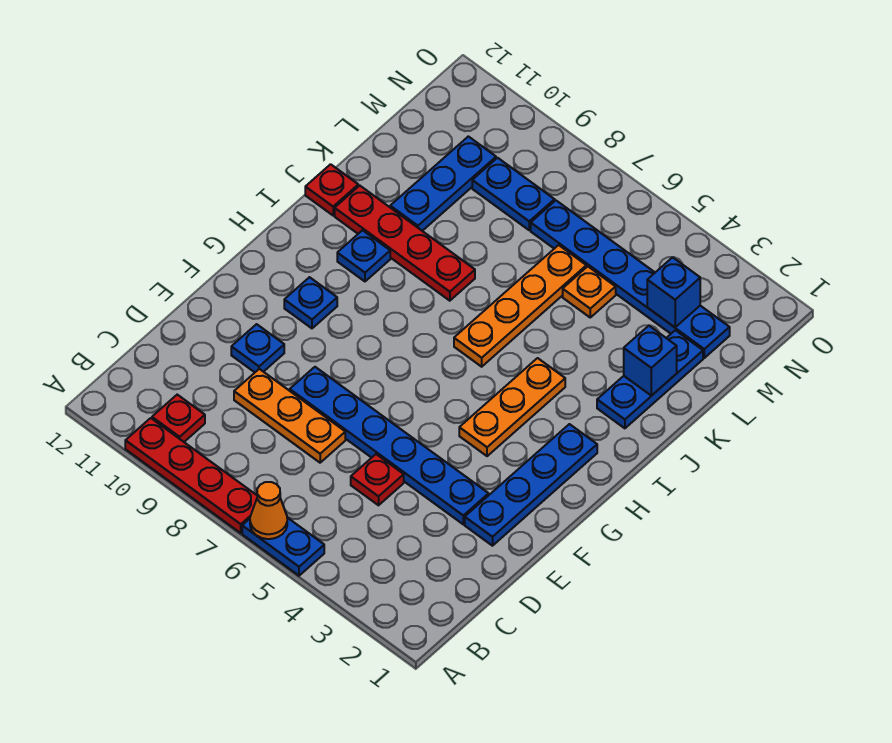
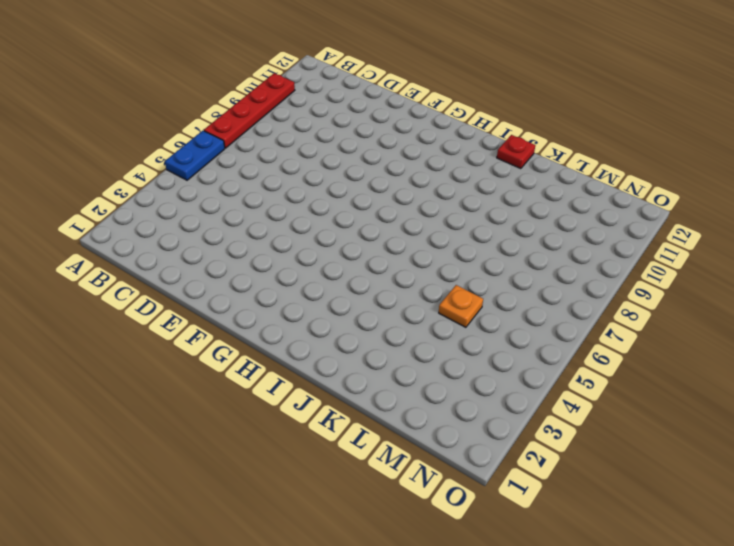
none -> red 1x1 plate [152,395,205,442]
none -> red 1x1 plate [351,454,404,505]
none -> orange 1x3 plate [234,369,345,463]

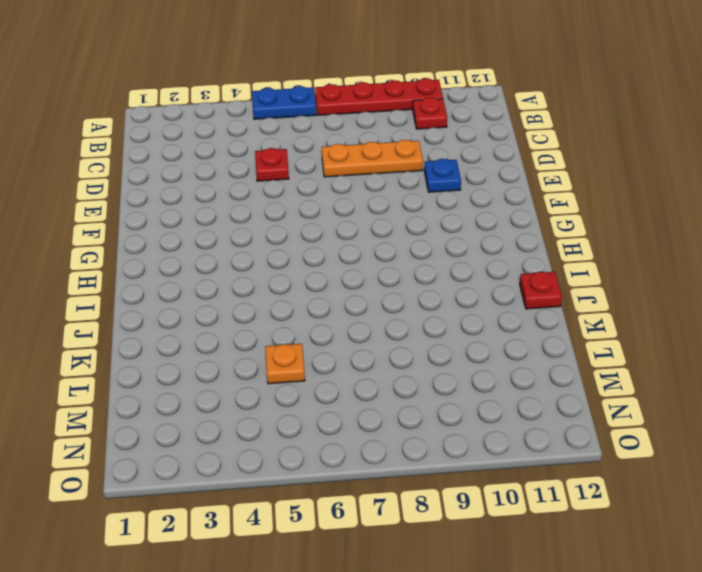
none -> blue 1x4 plate [465,424,597,546]
none -> blue 1x6 plate [290,367,489,524]
none -> orange 1x3 plate [459,358,565,456]

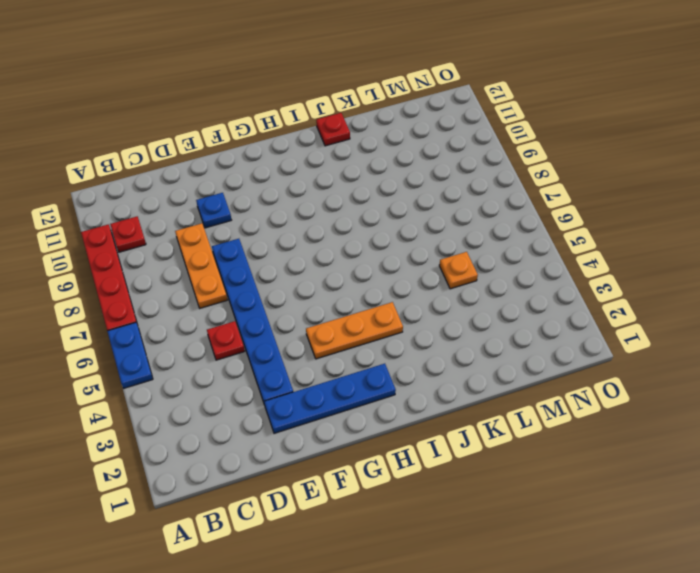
none -> blue 1x1 plate [284,277,337,328]
none -> orange 1x4 plate [454,245,586,367]
none -> blue 1x1 plate [337,230,390,281]

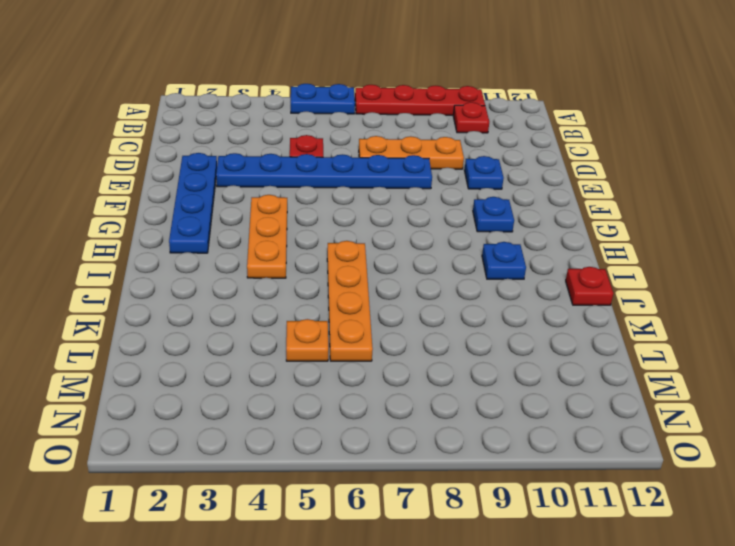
none -> blue 1x3 plate [597,330,703,428]
none -> red 1x4 plate [335,186,475,301]
none -> blue 1x3 plate [390,136,496,231]

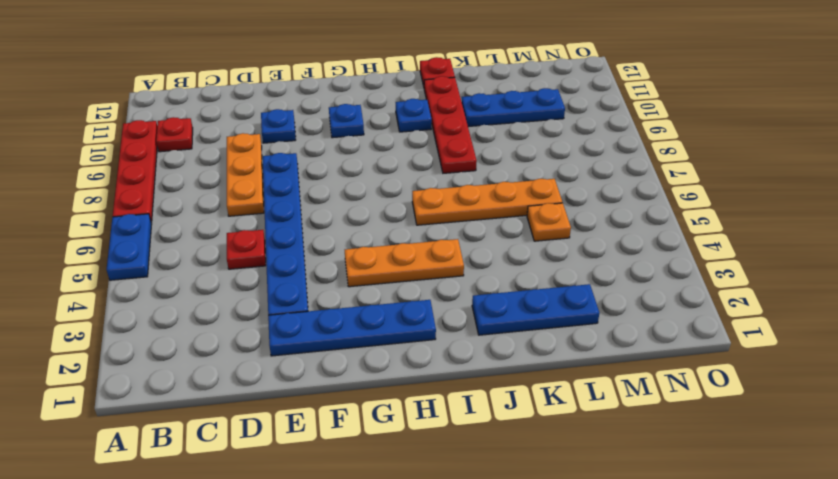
none -> blue 1x6 plate [531,201,730,358]
none -> blue 1x2 plate [472,158,555,230]
none -> orange 1x1 cone [250,482,287,539]

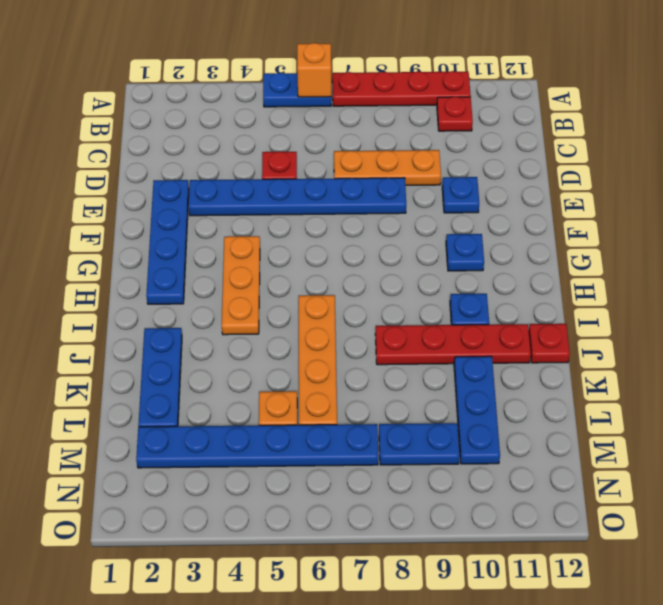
orange 1x1 brick [297,43,331,97] -> orange 1x1 cone [250,482,287,539]
none -> blue 1x1 brick [624,326,677,396]
none -> blue 1x1 brick [647,257,700,327]

